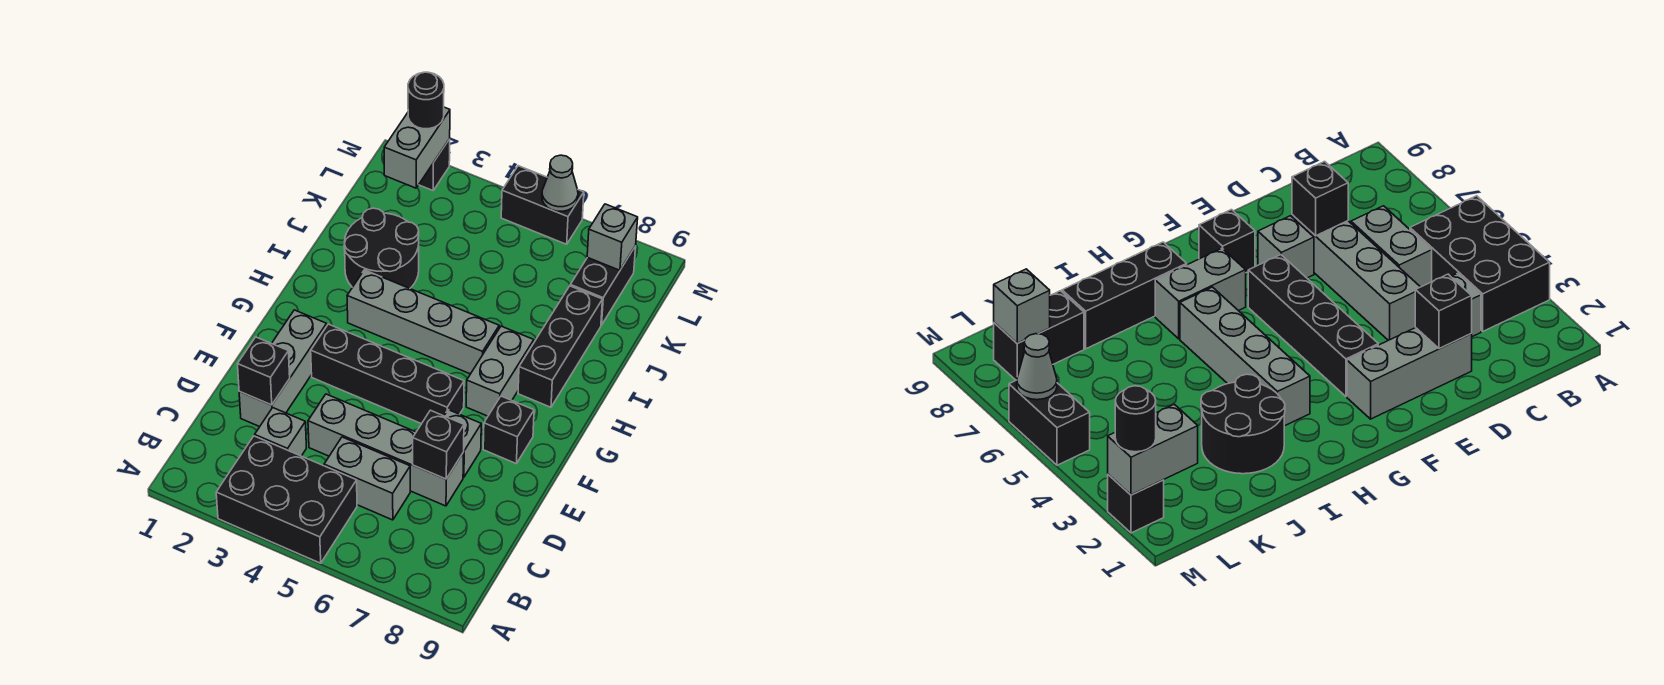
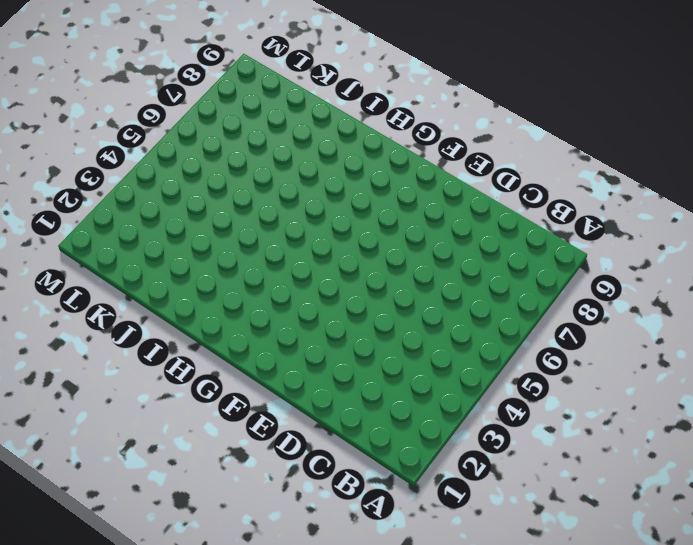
none -> black 2x3 brick [216,436,357,563]
none -> grey 1x1 brick [255,408,306,456]
none -> grey 1x2 brick [324,437,410,520]

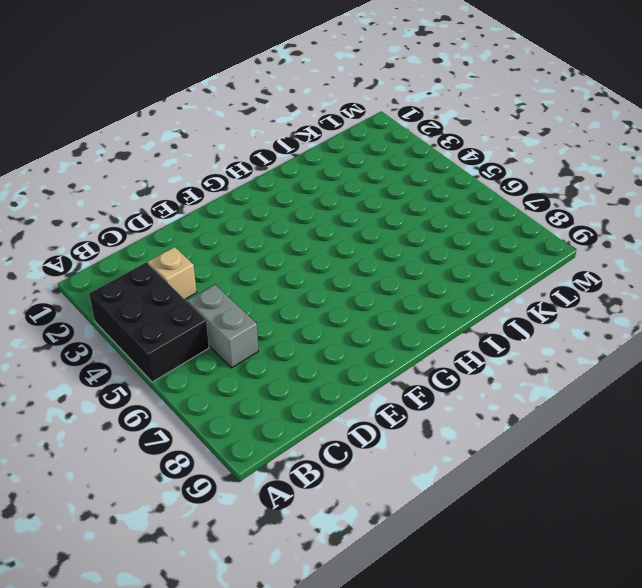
tan 1x1 brick [148,247,197,299] -> grey 1x1 brick [255,408,306,456]
none -> grey 1x3 brick [239,310,327,427]
none -> grey 1x4 brick [308,394,464,506]
none -> grey 1x1 brick [444,410,481,477]

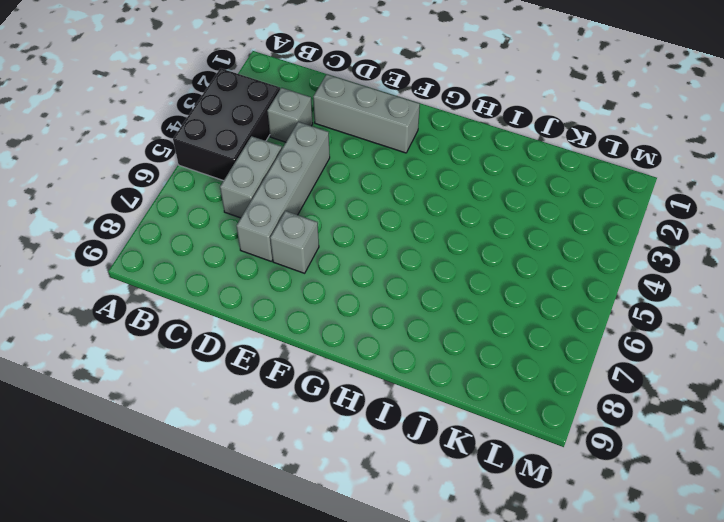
none -> black 1x4 brick [311,324,464,424]
none -> black 1x1 brick [483,396,534,464]
none -> grey 1x2 brick [466,326,534,416]

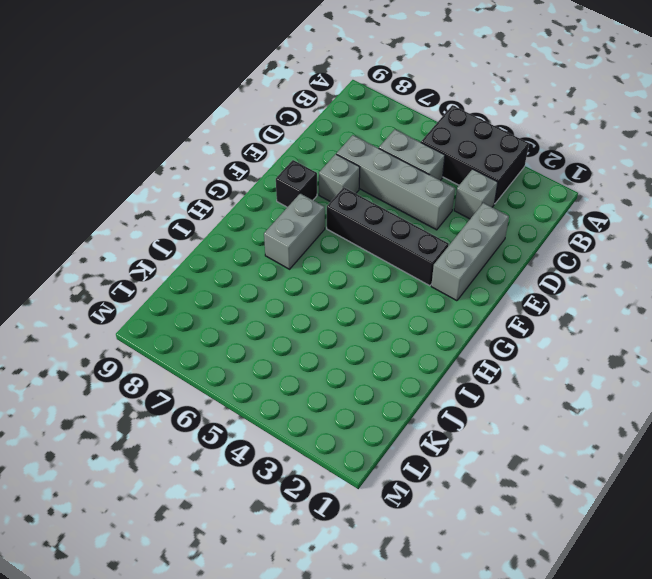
none -> grey 1x4 brick [347,270,499,374]
none -> black 1x3 brick [518,286,602,407]
none -> black 2x2 round brick [344,208,419,288]

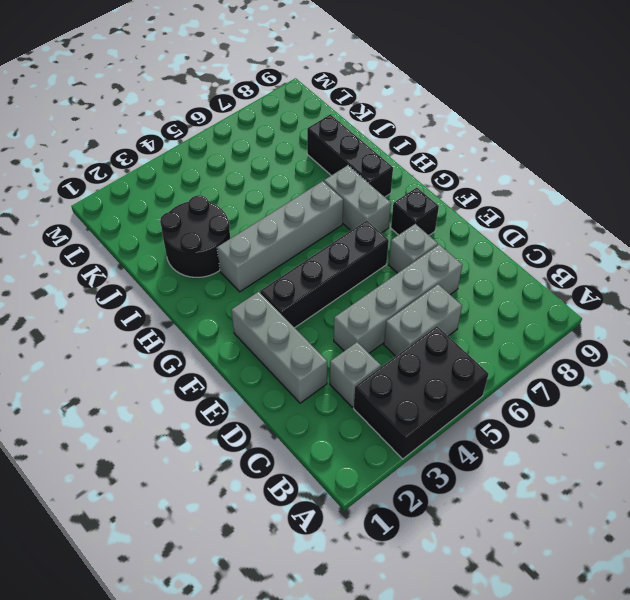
none -> black 1x2 brick [570,246,636,325]
none -> black 1x1 brick [419,139,450,190]
none -> black 1x2 brick [501,166,584,244]

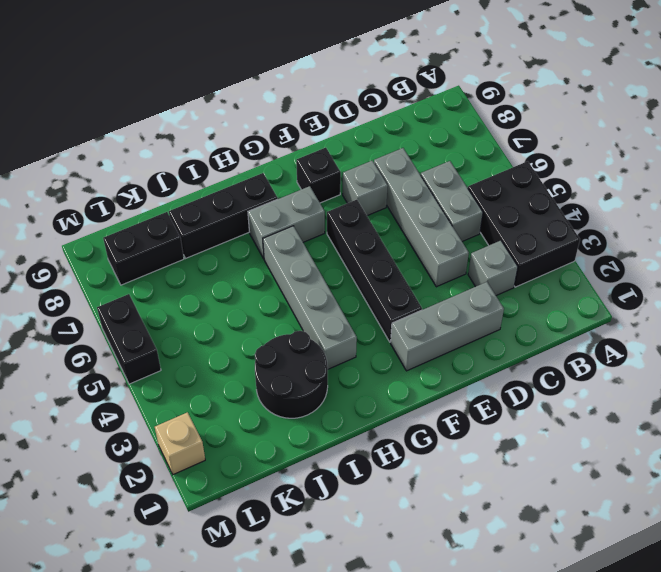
tan 1x1 brick [155,412,205,475] -> black 1x1 brick [419,139,450,190]
none -> black 1x1 brick [238,337,290,405]
none -> black 1x1 brick [413,410,464,479]
none -> grey 1x2 brick [384,107,450,188]

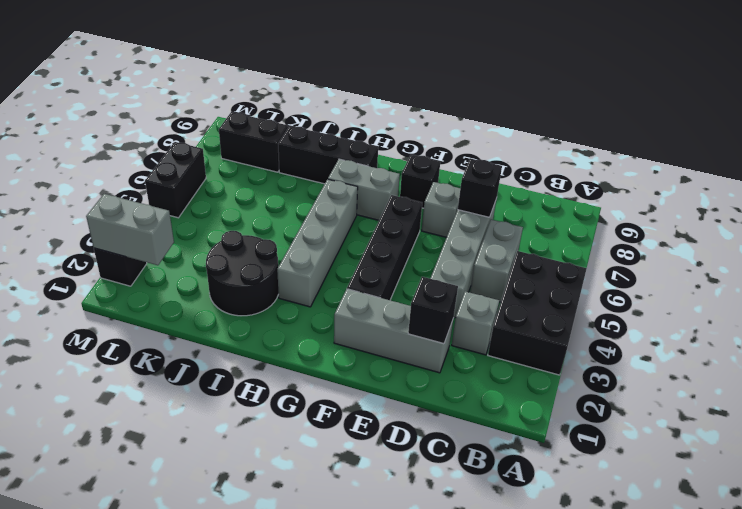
none -> grey 1x1 brick [587,204,638,270]
none -> grey 1x1 cone [542,155,578,211]
none -> black 1x1 round brick [408,72,444,129]

